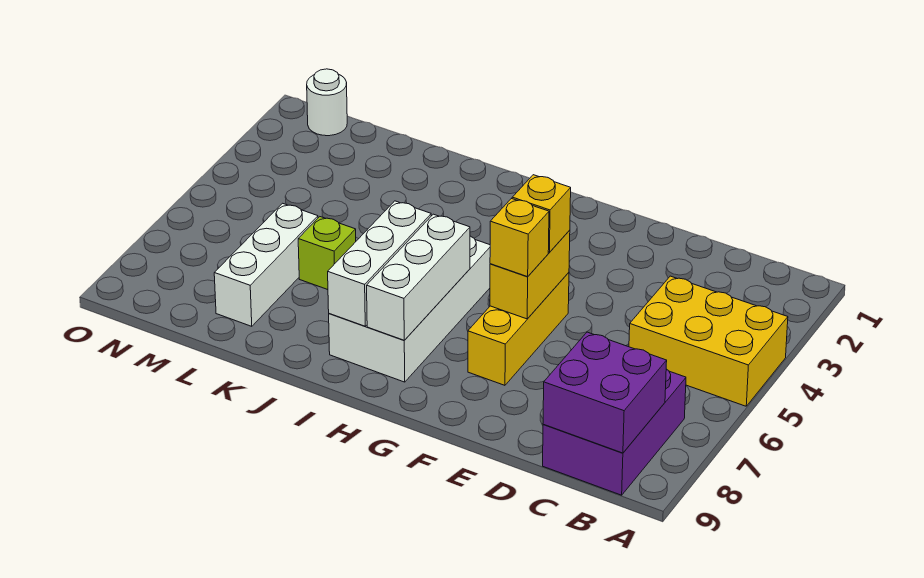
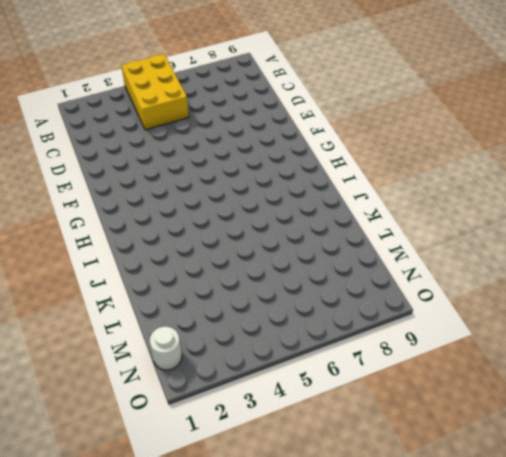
none -> purple 2x3 brick [543,369,686,495]
none -> yellow 1x3 brick [468,272,569,385]
none -> white 2x4 brick [329,236,490,382]

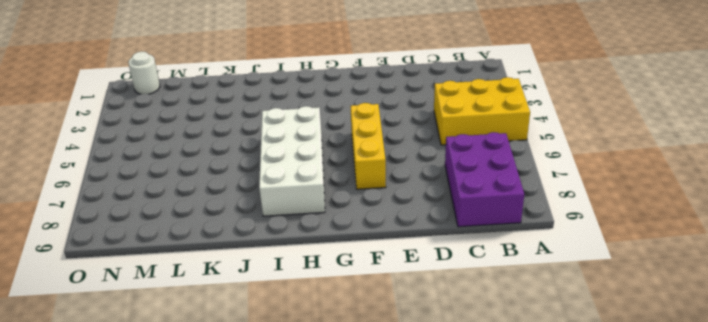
none -> lime 1x1 brick [298,217,356,290]
none -> white 1x3 brick [214,203,318,326]
none -> purple 2x2 brick [543,332,667,453]

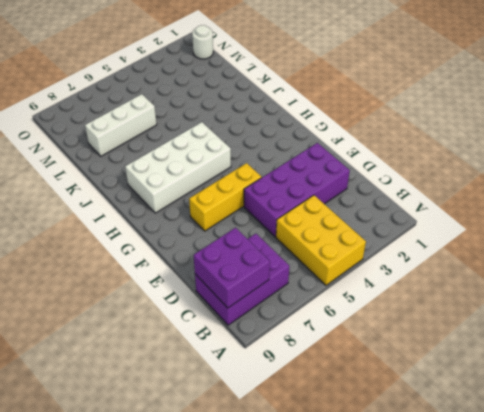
purple 2x4 brick [244,143,350,237] -> none
none -> lime 1x1 brick [298,217,356,290]
none -> yellow 1x2 brick [490,230,570,319]
none -> white 1x3 brick [367,214,470,340]

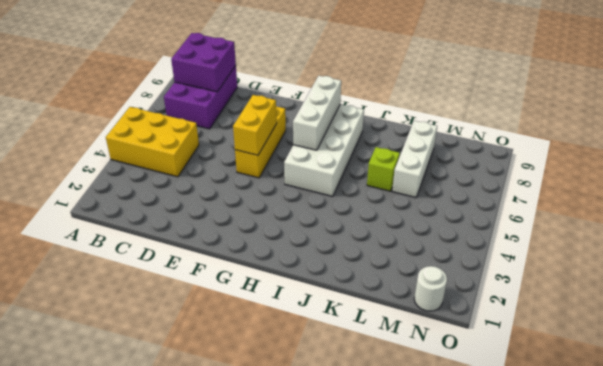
none -> white 1x3 brick [328,201,431,326]
none -> yellow 1x1 brick [512,175,571,252]
none -> yellow 1x1 brick [490,199,549,277]

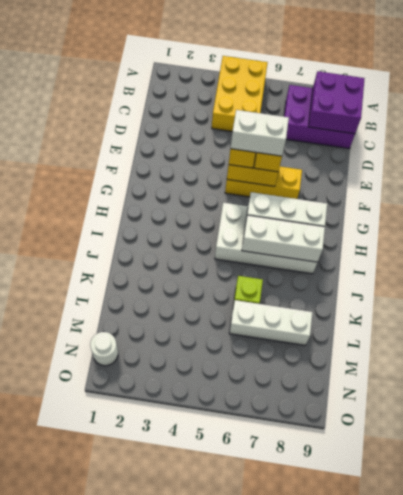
white 1x2 brick [231,110,289,156] -> none

